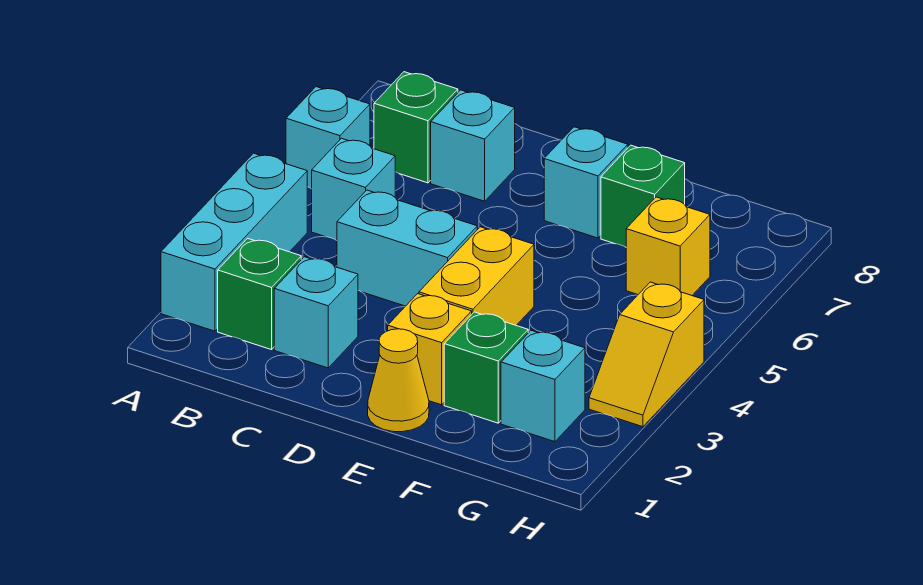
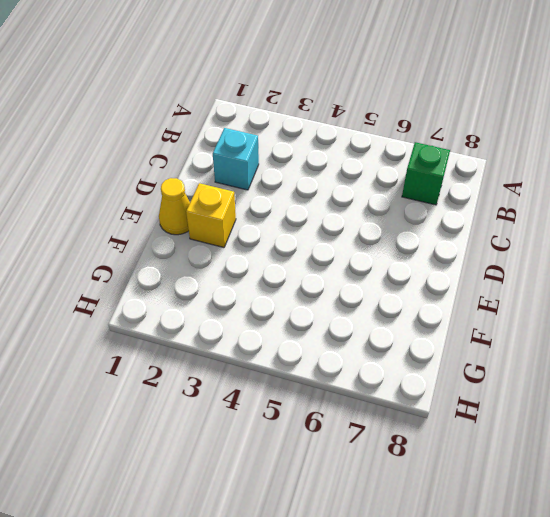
none -> cyan 1x3 brick [161,153,307,331]
none -> cyan 1x1 brick [286,87,370,189]
none -> green 1x1 brick [218,238,301,350]

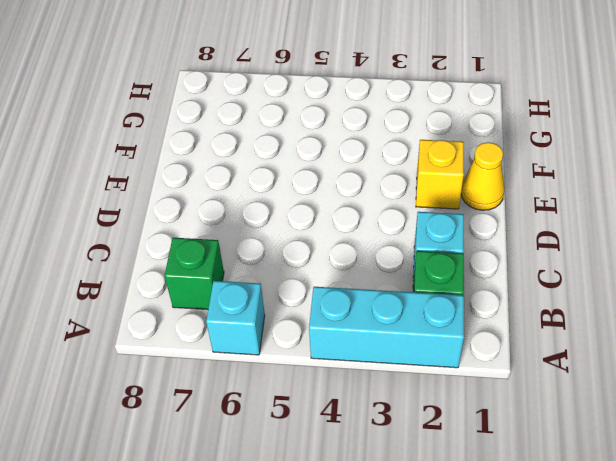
none -> cyan 1x1 brick [312,138,395,240]
none -> cyan 1x2 brick [337,190,477,306]
none -> cyan 1x1 brick [431,90,515,201]

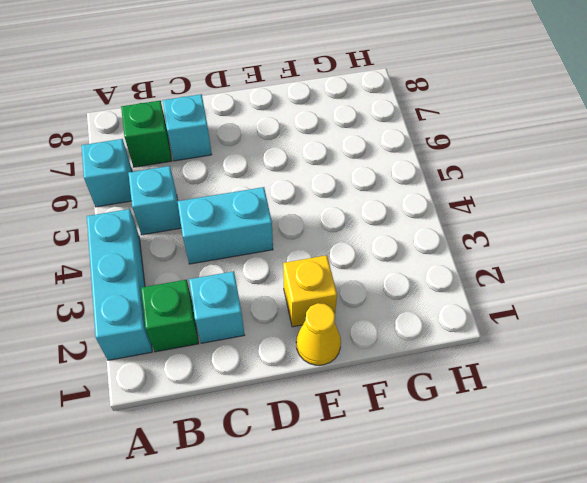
none -> yellow 1x2 brick [419,227,534,325]
none -> cyan 1x1 brick [544,127,628,238]
none -> green 1x1 brick [444,312,528,423]

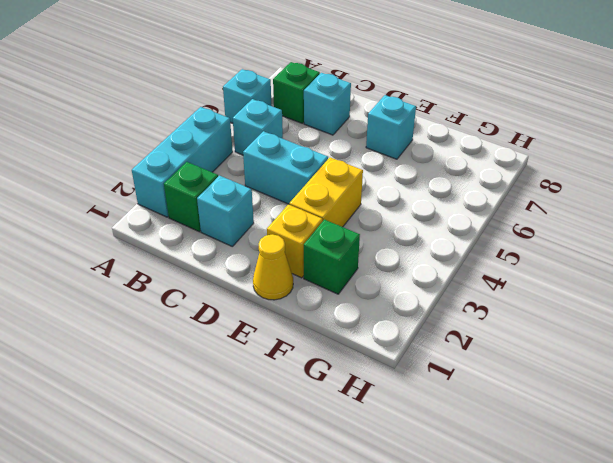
none -> green 1x1 brick [601,145,685,247]
none -> cyan 1x1 brick [501,330,585,442]
none -> yellow 1x1 brick [626,197,710,295]

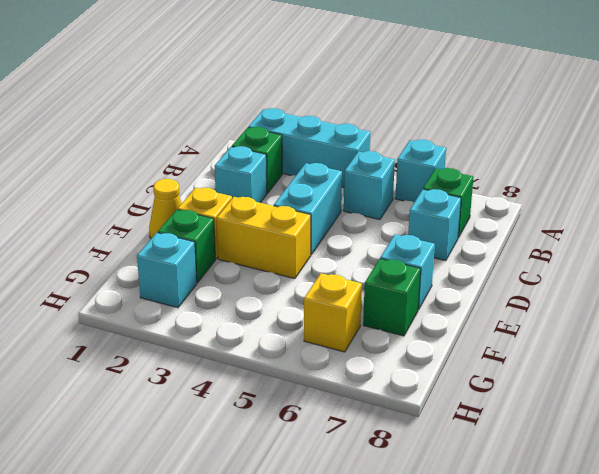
none -> yellow 1x2 slope [589,282,704,427]

